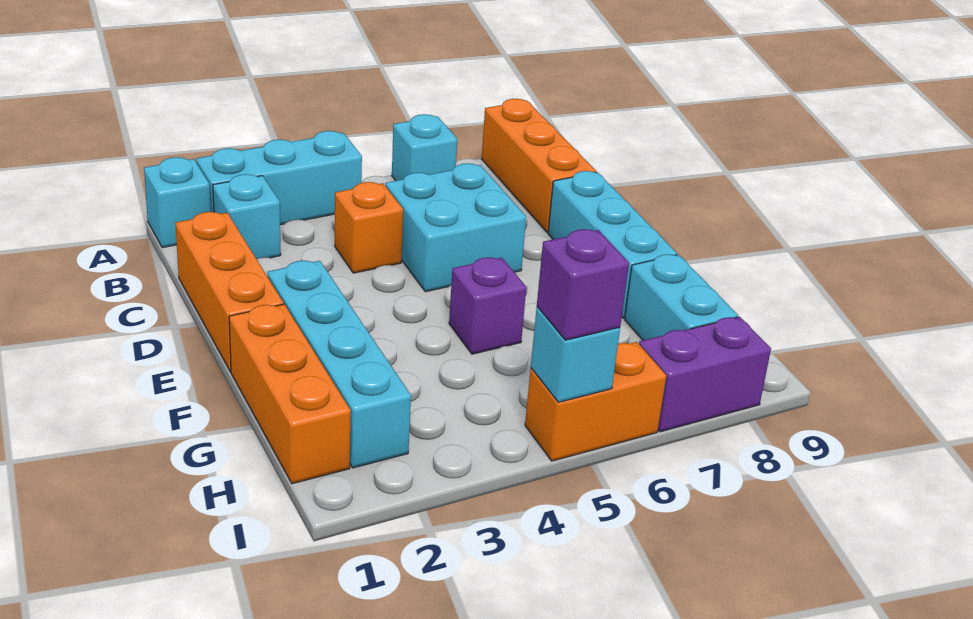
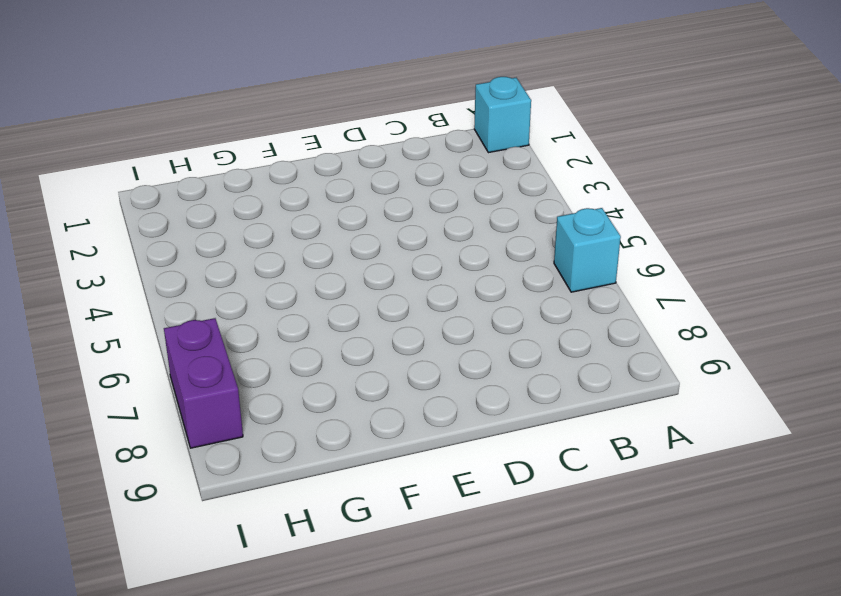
none -> cyan 1x3 brick [196,131,362,225]
none -> orange 1x3 brick [481,99,596,232]
none -> cyan 1x1 brick [213,174,281,259]

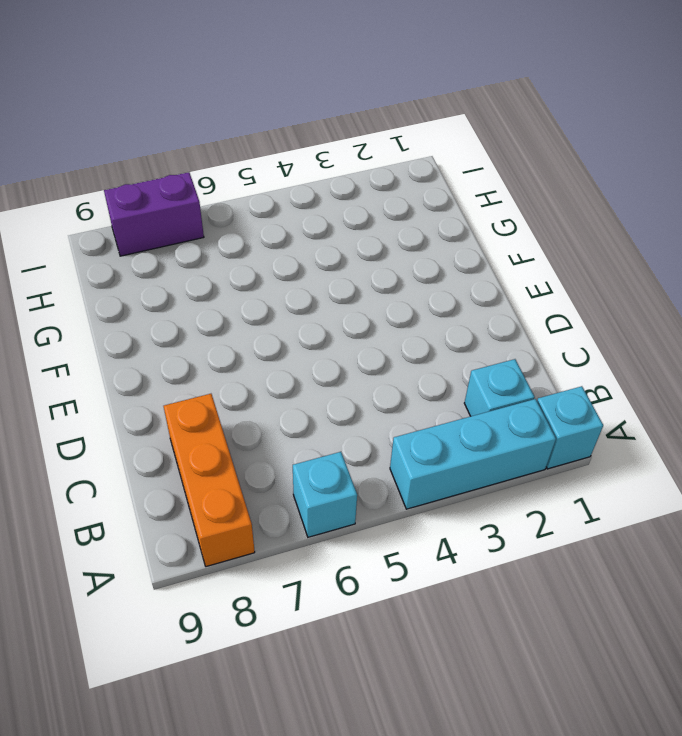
none -> orange 1x3 brick [175,212,284,372]
none -> orange 1x1 brick [335,182,403,273]
none -> cyan 2x2 brick [385,163,526,292]

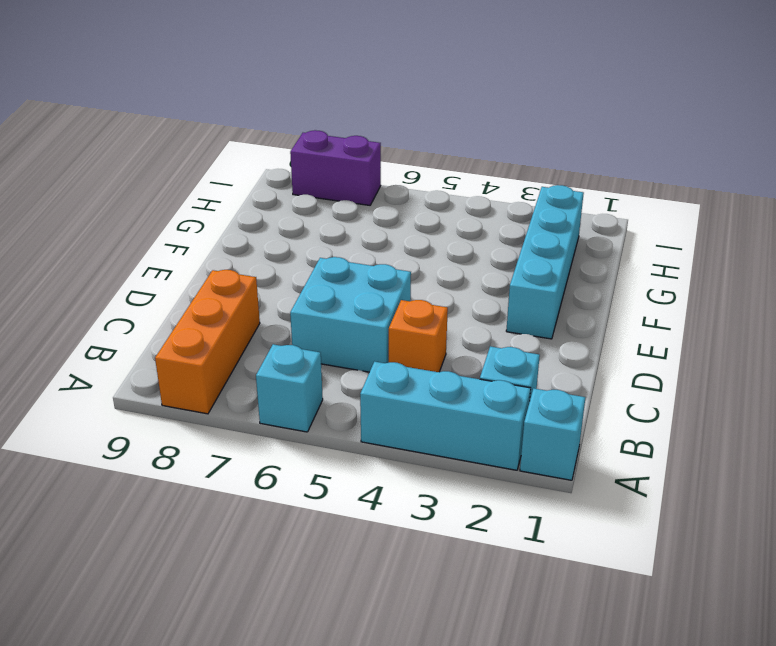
none -> orange 1x3 brick [175,212,284,372]
none -> cyan 1x3 brick [548,171,677,318]
none -> orange 1x3 brick [229,304,351,484]

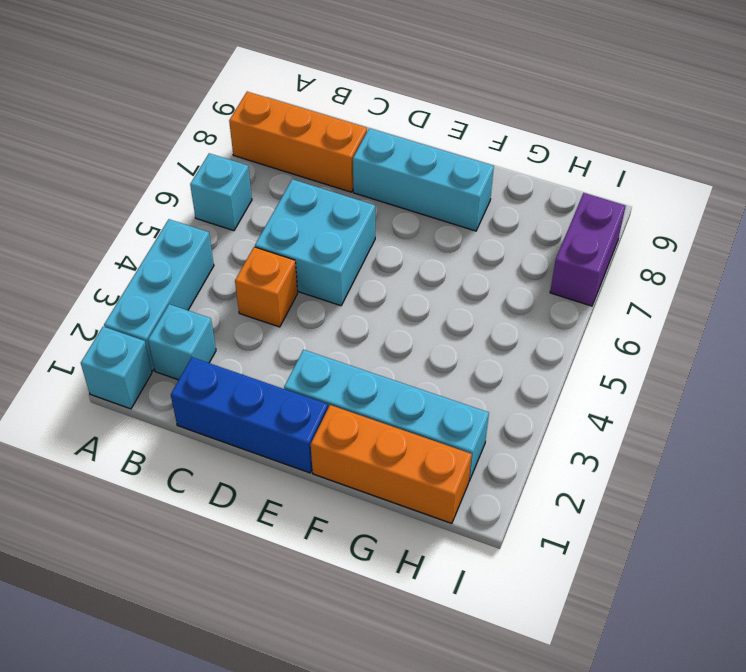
blue 1x3 brick [171,357,328,473] -> orange 1x3 brick [175,212,284,372]
none -> purple 1x1 brick [449,257,526,354]
none -> cyan 1x2 brick [625,254,738,340]
none -> orange 1x2 brick [525,342,666,461]

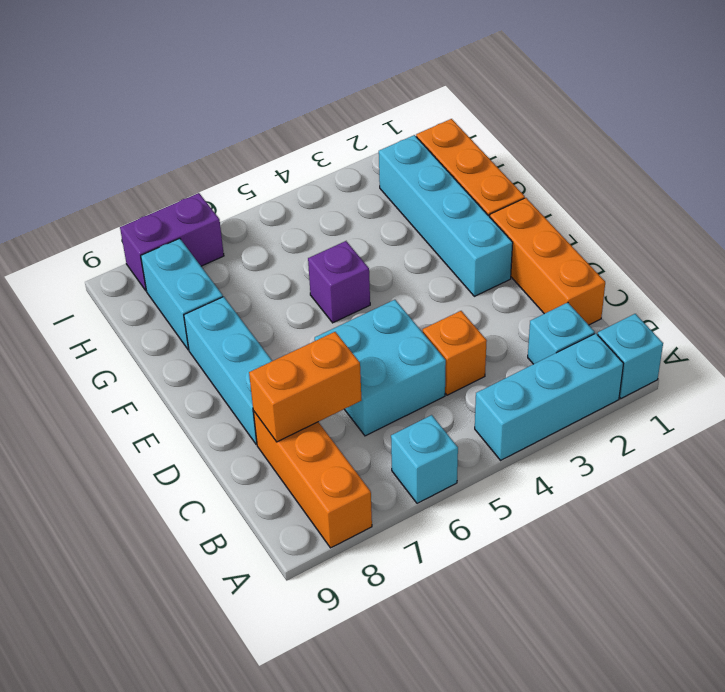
orange 1x2 brick [249,332,361,442] -> orange 1x2 brick moved to [525,342,666,461]
none -> cyan 1x1 brick [531,307,620,402]
none -> purple 1x1 brick [537,229,629,340]

